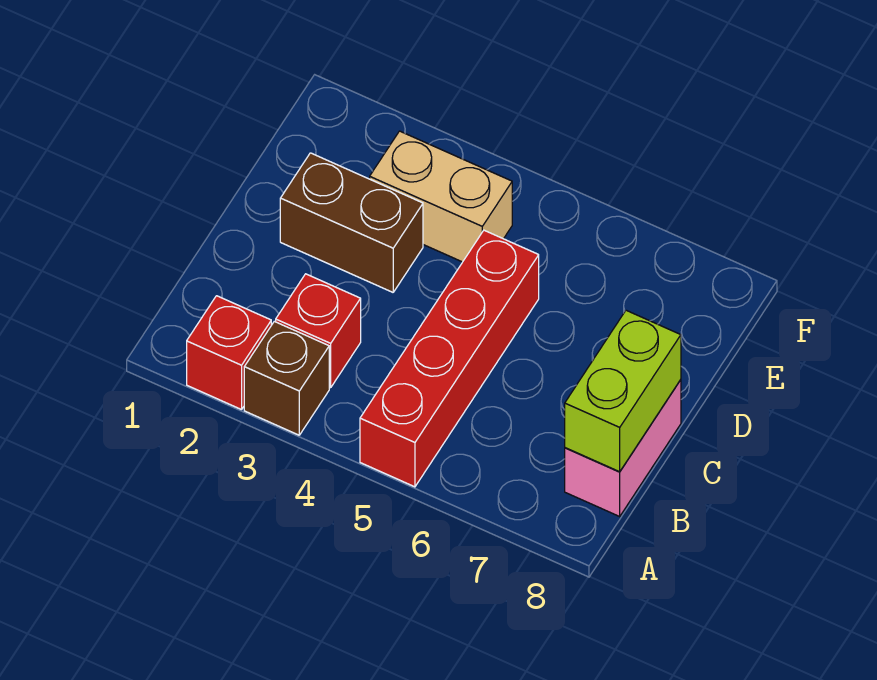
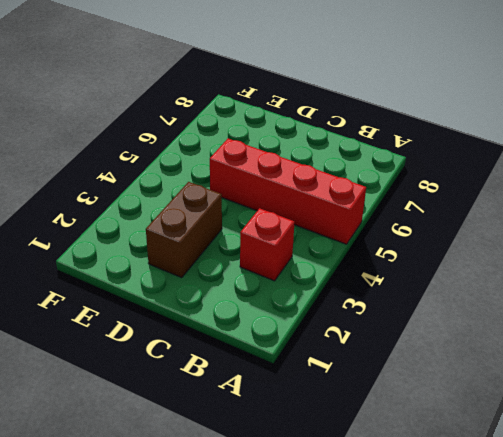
none -> red 1x1 brick [187,296,271,410]
none -> brown 1x1 brick [244,321,329,435]

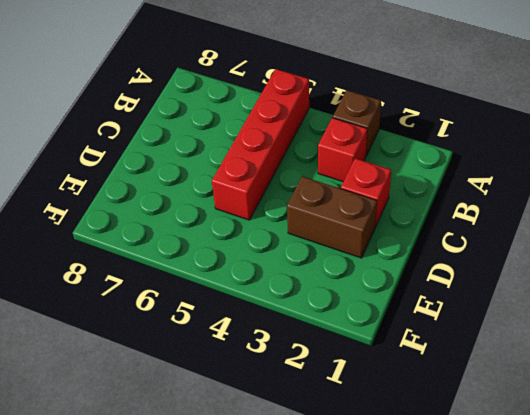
red 1x1 brick [341,158,391,227] -> red 1x1 brick moved to [187,296,271,410]
none -> pink 1x2 brick [565,380,681,516]
none -> tan 1x2 brick [370,131,512,262]

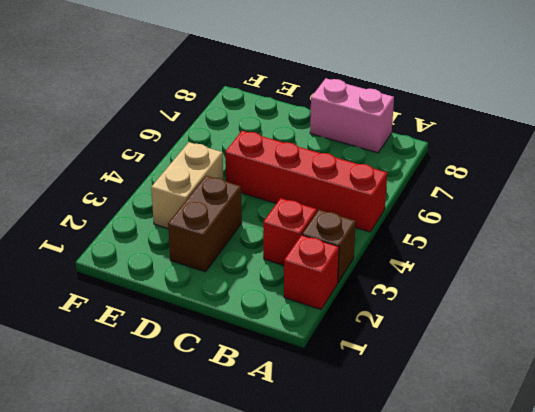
none -> lime 1x2 brick [565,310,681,472]

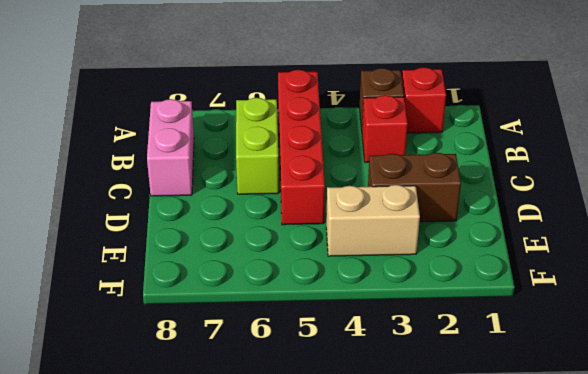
lime 1x2 brick [236,98,279,194] -> lime 1x2 brick moved to [565,310,681,472]

